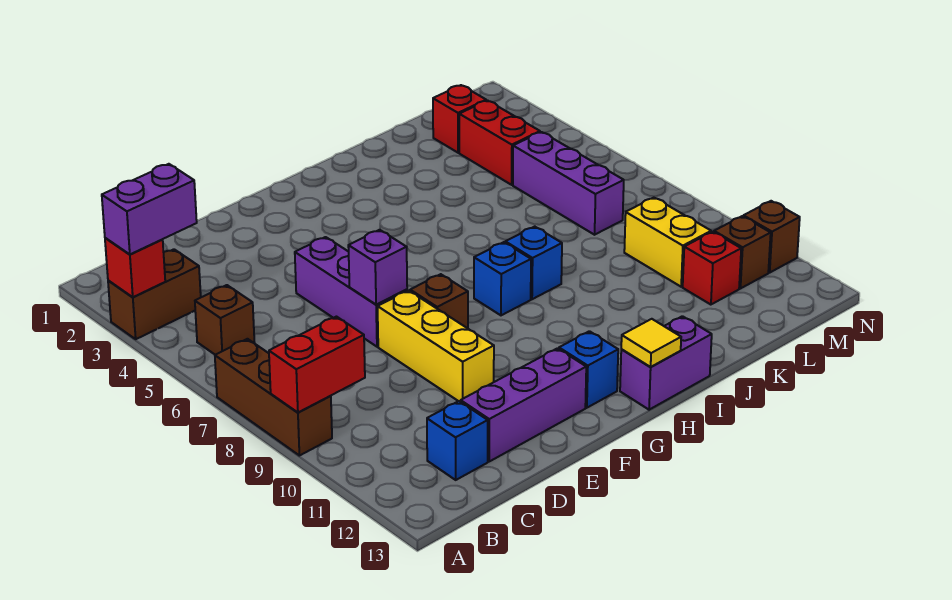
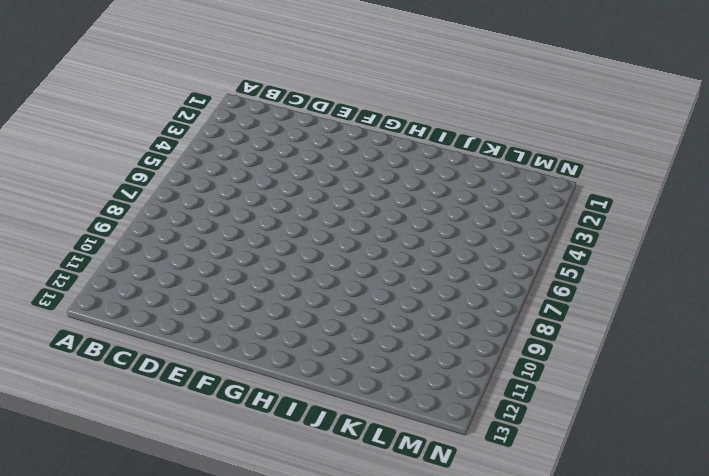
none -> brown 1x2 brick [108,249,201,339]
none -> brown 1x3 brick [215,339,332,456]
none -> brown 1x1 brick [195,285,255,355]

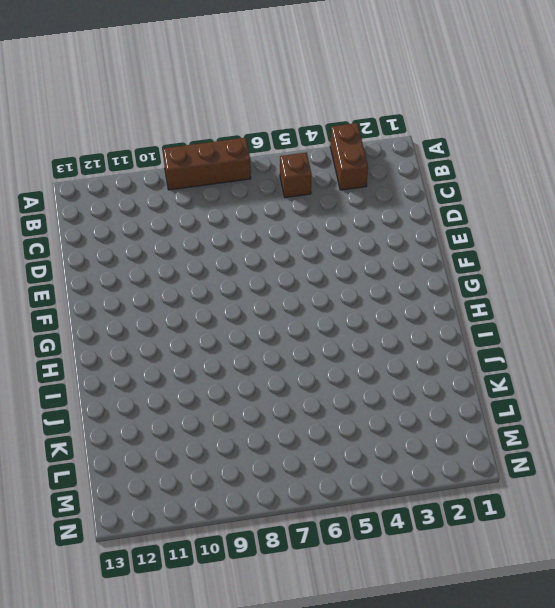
none -> blue 1x1 brick [427,401,488,480]
none -> purple 1x3 brick [461,348,586,461]
none -> purple 1x3 brick [295,237,407,347]

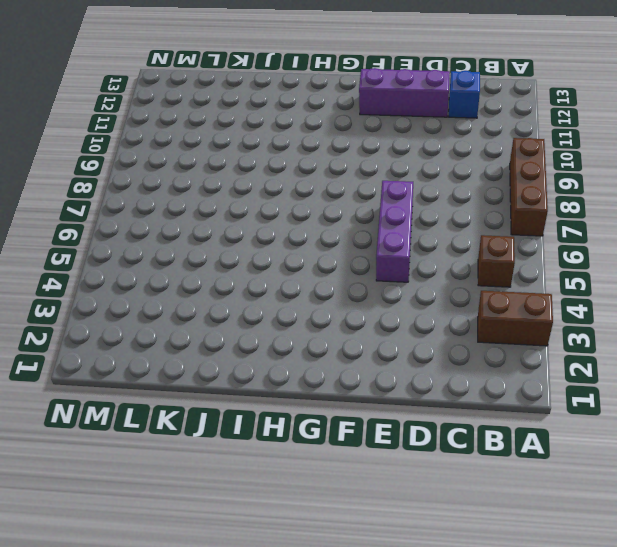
none -> yellow 1x3 brick [378,291,494,402]
none -> brown 1x1 brick [410,274,468,328]
none -> blue 1x1 brick [559,331,618,408]

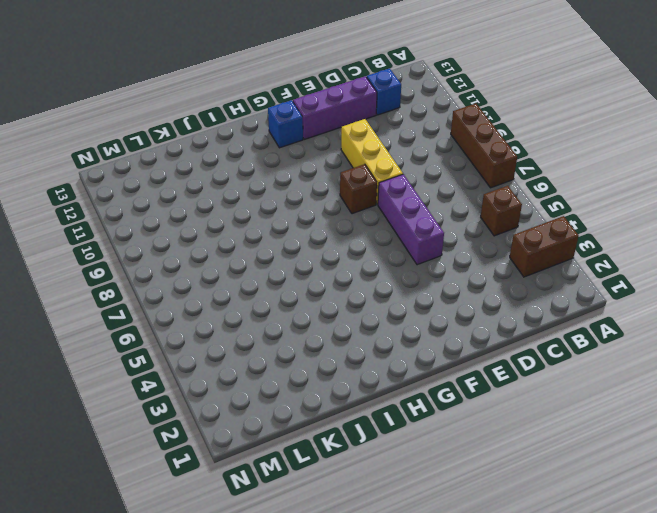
none -> blue 1x1 brick [474,242,531,315]
none -> purple 1x2 brick [620,316,712,410]
none -> blue 1x1 brick [505,227,562,299]

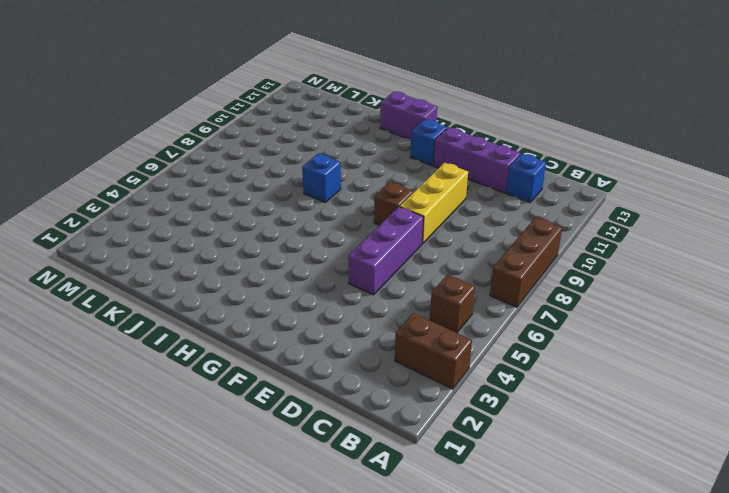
none -> blue 1x1 brick [474,242,531,315]
none -> red 1x1 brick [433,85,486,153]
none -> red 1x2 brick [459,100,540,185]

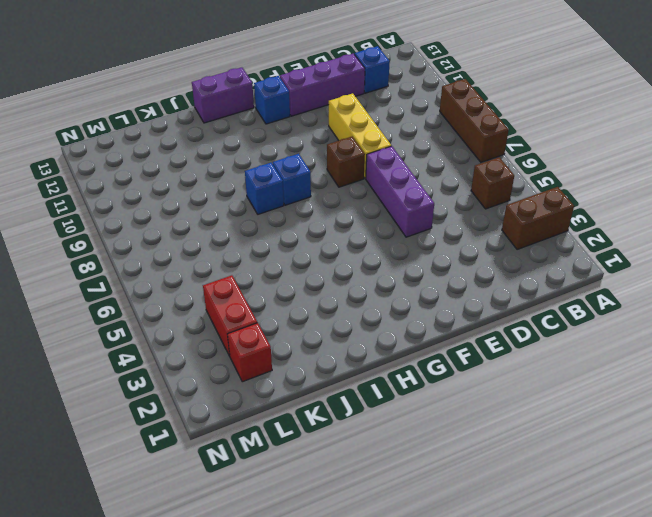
none -> purple 1x3 brick [513,132,624,235]
none -> yellow 1x2 brick [624,198,711,287]
none -> red 1x1 brick [683,232,741,305]

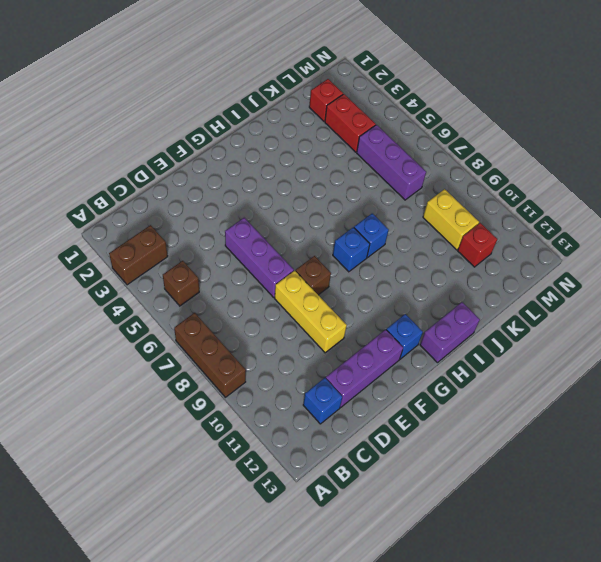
none -> brown 1x1 brick [714,216,771,289]
none -> brown 1x1 brick [743,201,800,273]
none -> red 1x1 brick [105,238,165,297]

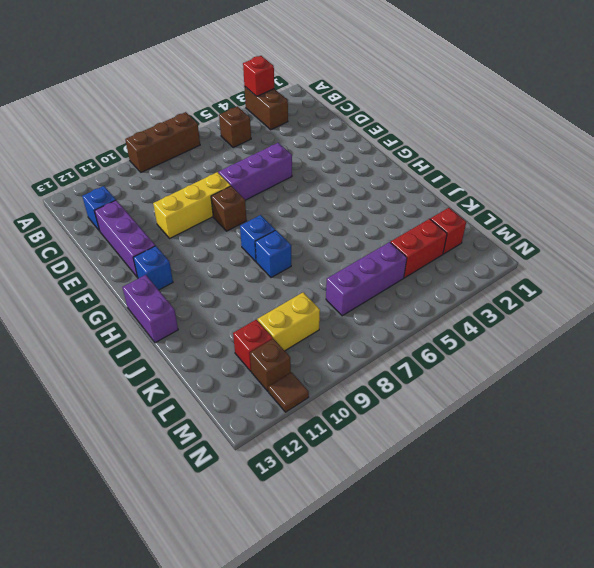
brown 1x1 tile [268,372,309,412] -> brown 1x1 brick [743,201,800,273]
none -> red 1x2 brick [269,317,365,412]
none -> purple 1x1 brick [348,230,407,305]
none -> yellow 1x1 tile [621,319,681,367]

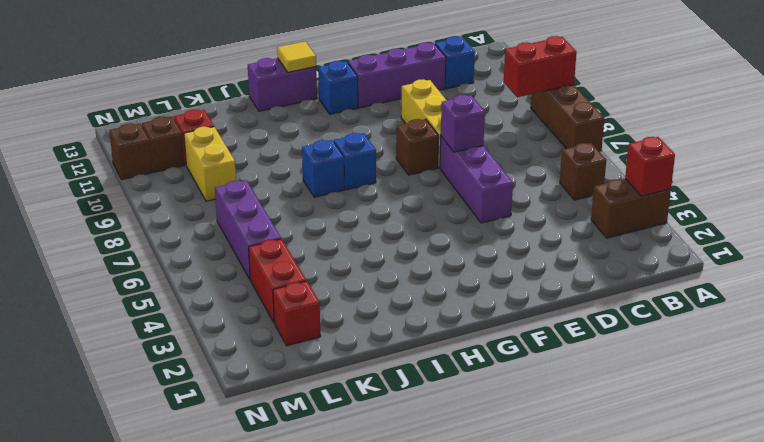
none -> purple 1x2 brick [102,164,197,254]

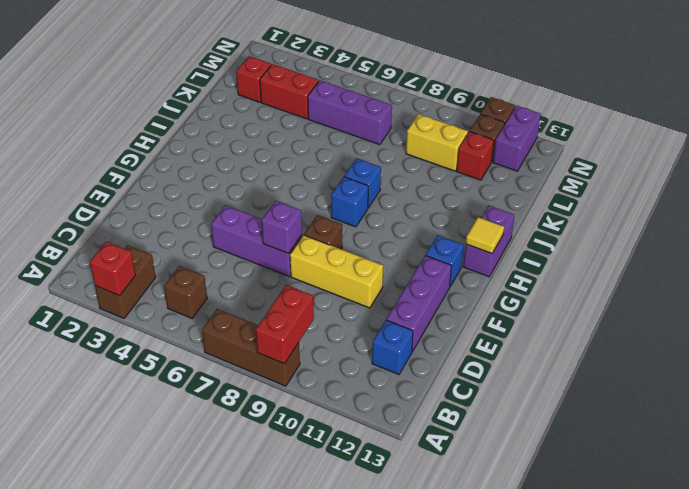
purple 1x2 brick [493,106,541,171] -> purple 1x2 brick moved to [102,164,197,254]

